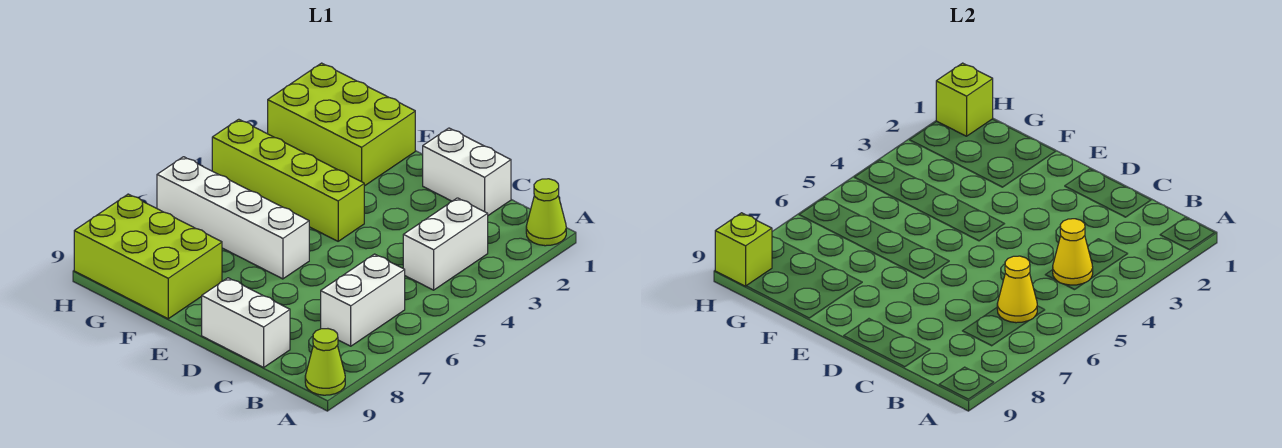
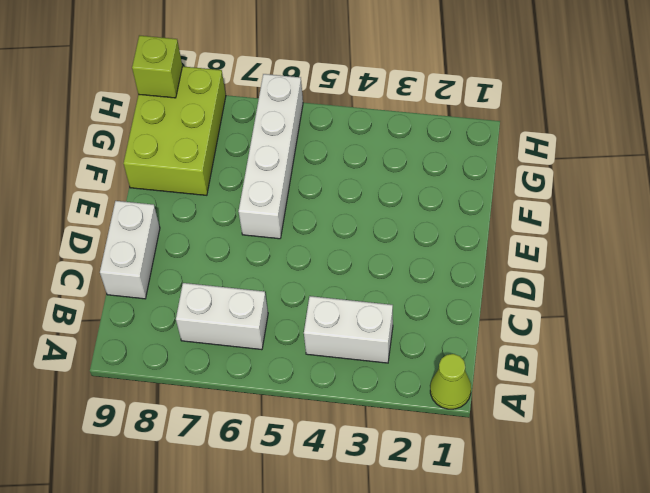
none -> lime 1x1 cone [305,329,345,395]
none -> white 1x2 brick [423,128,511,215]
none -> lime 1x4 brick [212,119,364,241]

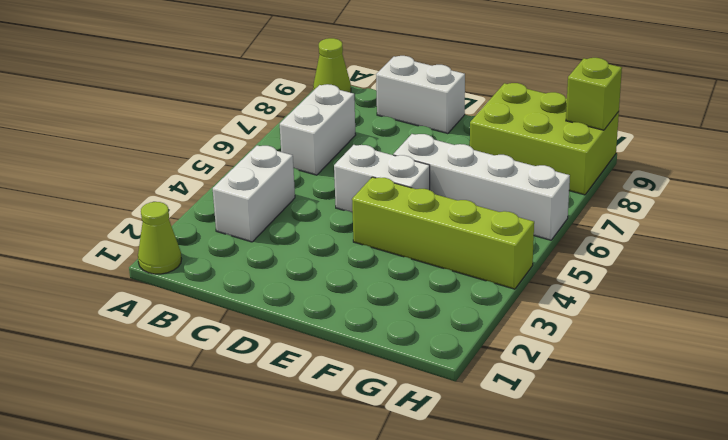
white 1x2 brick [334,145,430,213] -> white 1x2 brick moved to [423,128,511,215]
none -> lime 2x3 brick [268,63,415,186]
none -> yellow 1x1 cone [1053,219,1093,285]
none -> yellow 1x1 cone [997,256,1037,323]

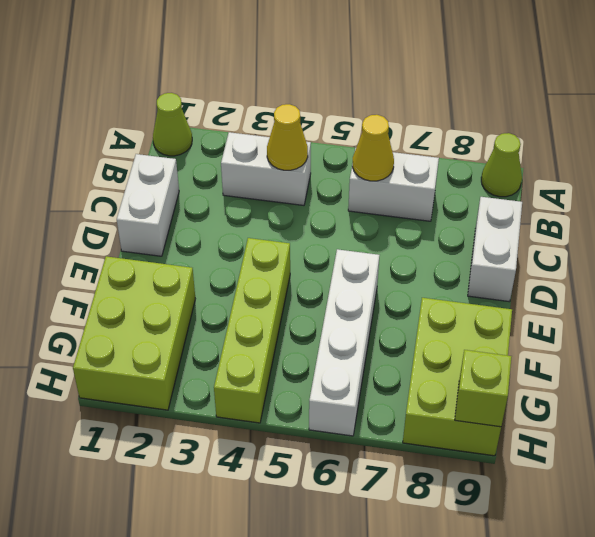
none -> lime 1x1 brick [936,63,993,136]

